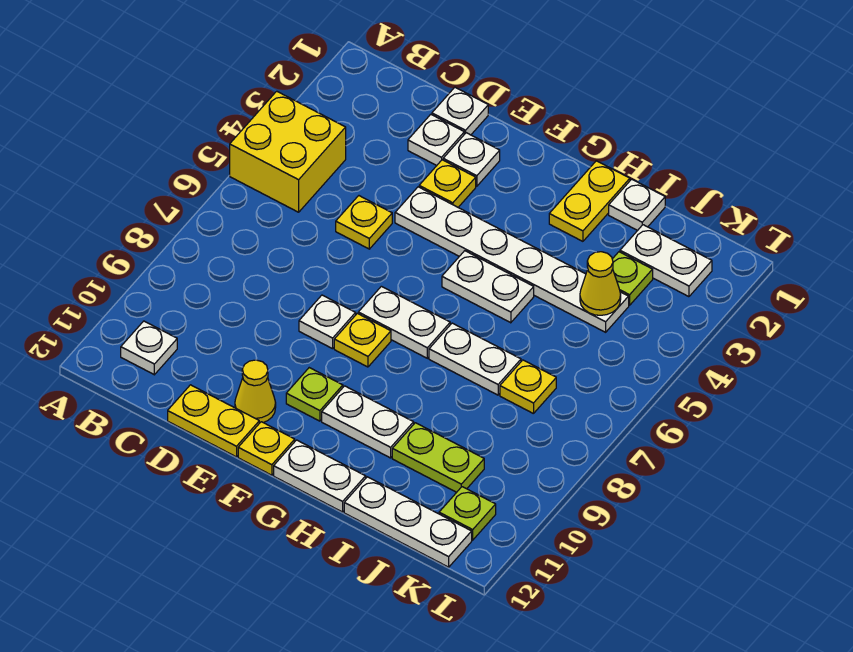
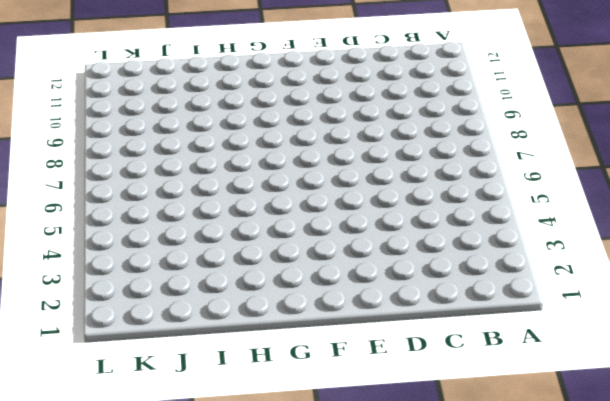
none -> yellow 2x2 brick [230,91,346,212]
none -> white 1x1 plate [121,321,177,375]
none -> white 1x1 plate [432,87,488,135]

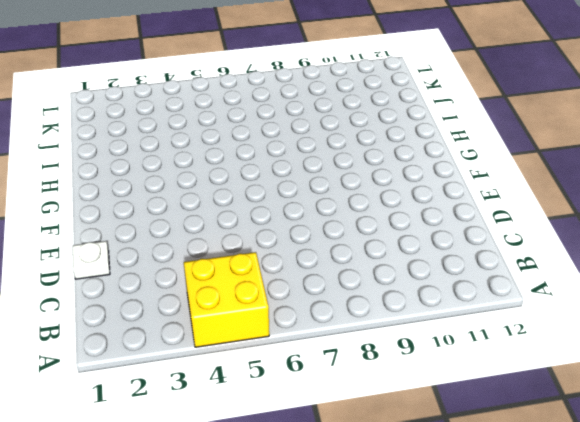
none -> white 1x1 plate [121,321,177,375]
none -> white 1x1 plate [408,114,464,166]
none -> yellow 1x1 plate [336,196,392,249]

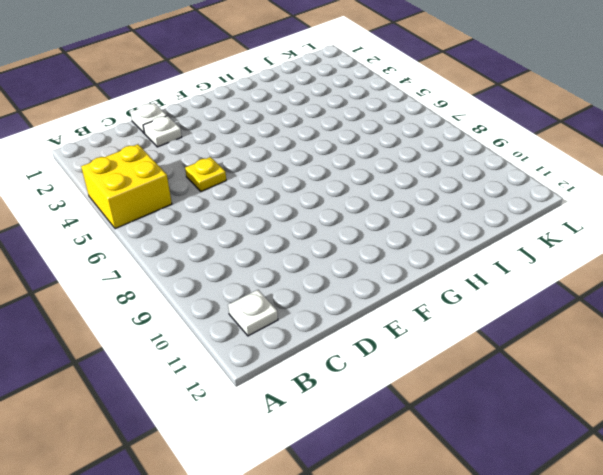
none -> yellow 1x2 plate [168,385,259,457]
none -> white 1x1 plate [443,133,500,186]
none -> yellow 1x1 plate [419,160,476,207]

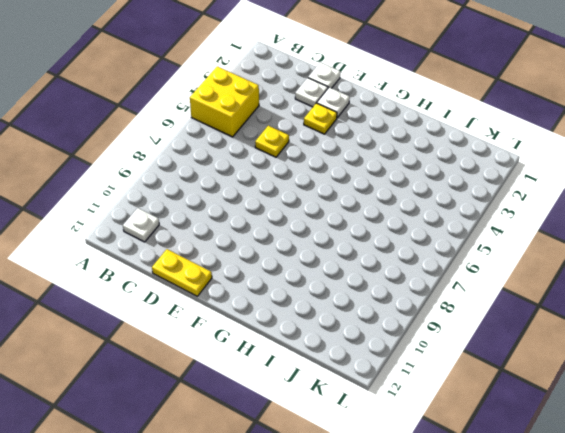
none -> white 1x6 plate [395,187,629,332]
none -> white 1x1 plate [299,295,356,349]
none -> yellow 1x1 cone [235,360,276,423]

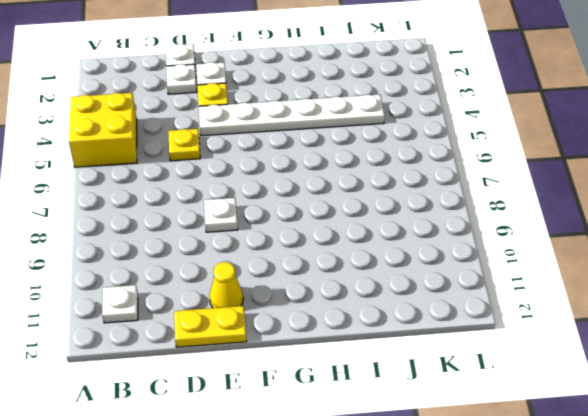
none -> white 1x2 plate [358,286,450,358]
none -> yellow 1x1 plate [334,313,391,367]
none -> lime 1x1 plate [286,368,343,421]

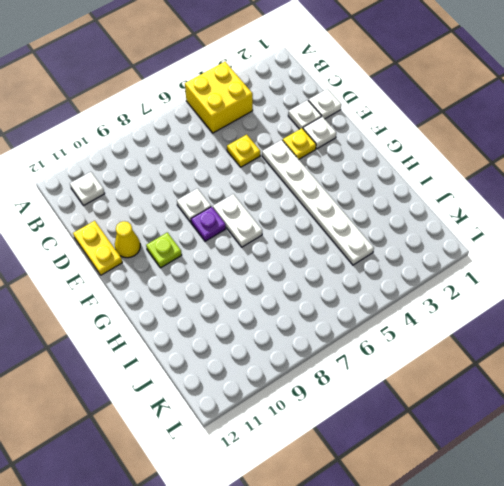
purple 1x1 plate [191,207,226,241] -> yellow 1x1 plate [334,313,391,367]
none -> yellow 1x1 plate [238,422,295,475]
none -> white 1x2 plate [442,251,534,323]
none -> white 1x2 plate [322,386,414,458]

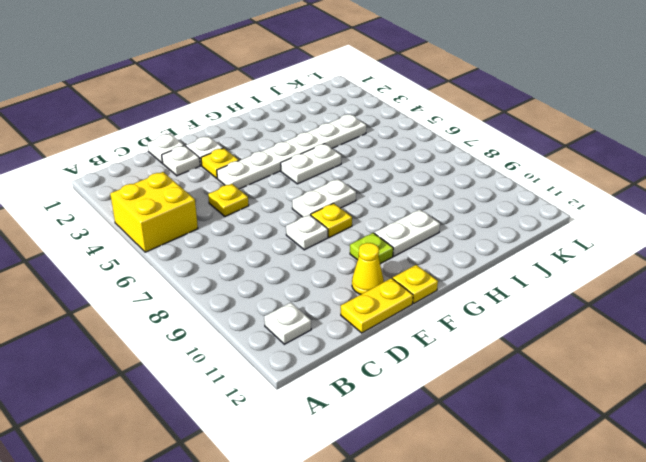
none -> white 1x2 plate [274,440,366,512]
none -> yellow 1x2 plate [549,161,630,241]
none -> white 1x2 plate [429,323,521,395]

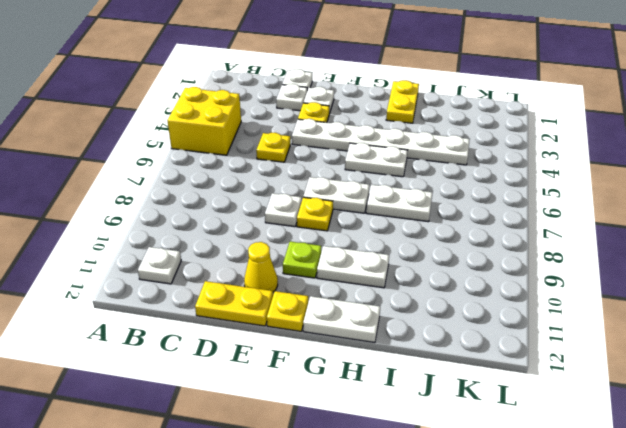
none -> white 1x1 plate [609,179,665,230]
none -> lime 1x2 plate [392,423,484,492]
none -> white 1x3 plate [344,477,472,567]

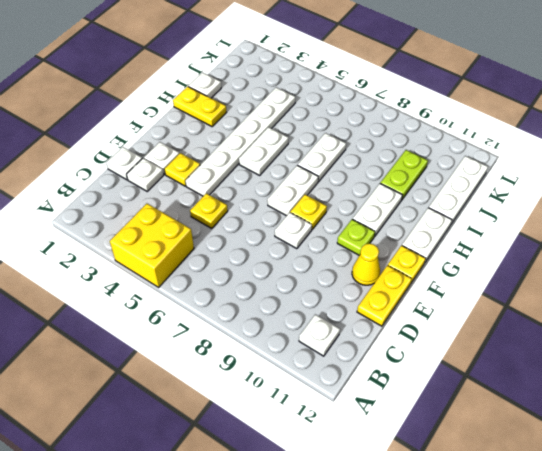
none -> white 1x2 plate [620,225,712,297]
none -> lime 1x1 plate [612,252,653,305]
none -> yellow 1x1 plate [500,360,556,414]

